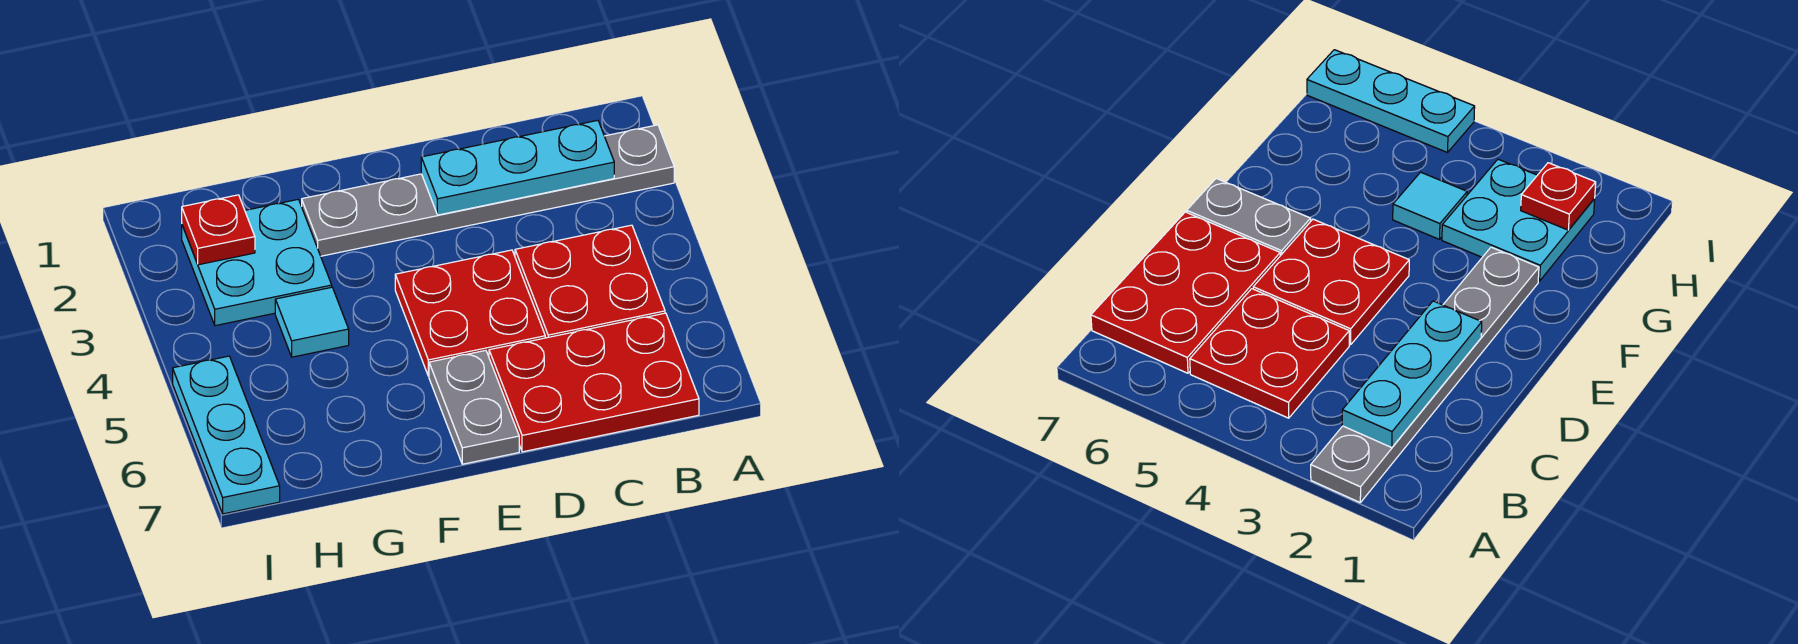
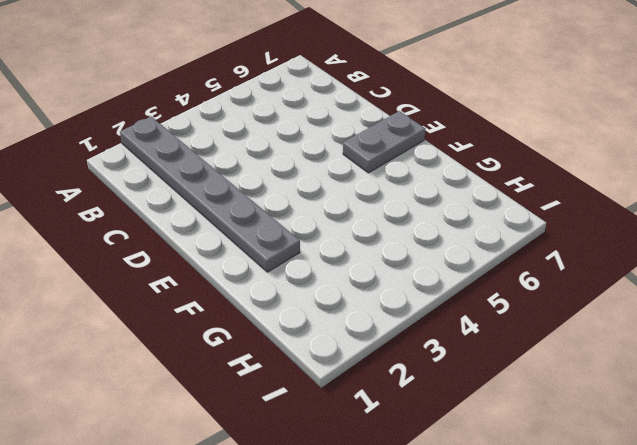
none -> red 2x2 plate [515,225,665,338]
none -> red 2x3 plate [489,313,699,452]

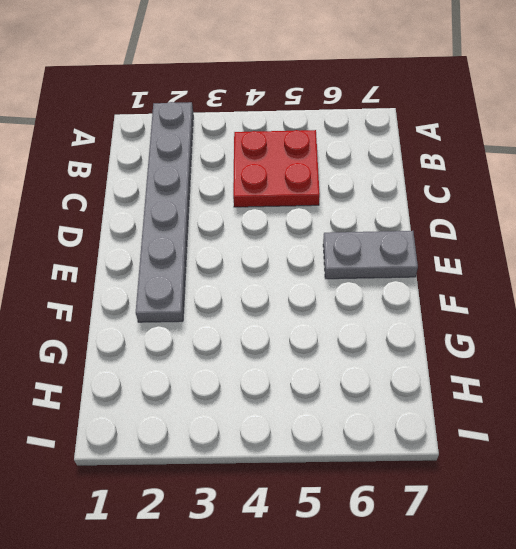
none -> red 2x3 plate [489,313,699,452]
none -> red 2x2 plate [395,250,545,376]

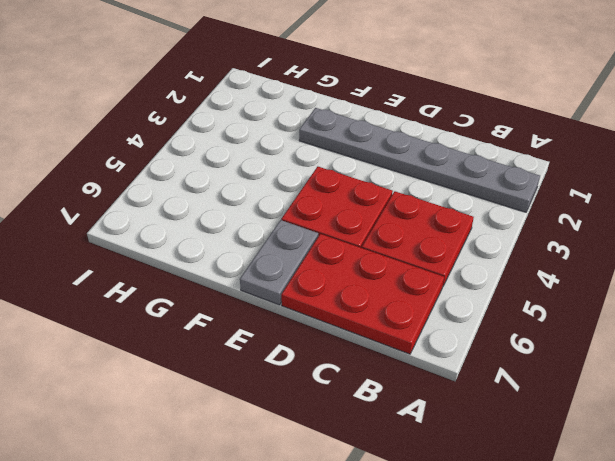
none -> cyan 2x2 plate [182,199,332,326]
none -> cyan 1x1 tile [275,287,349,357]

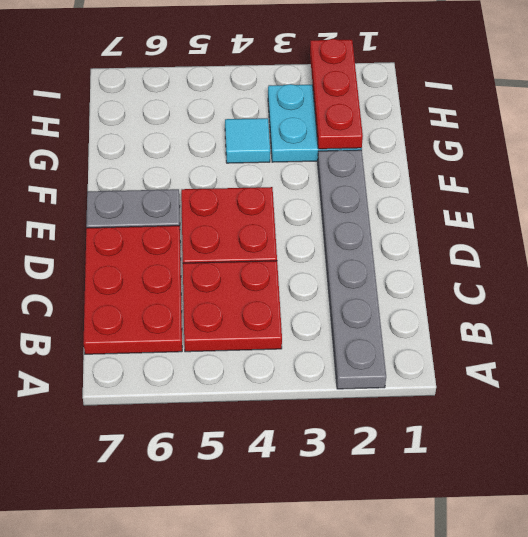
red 1x3 plate [310,39,363,149] -> red 1x1 plate [182,195,255,265]
none -> cyan 1x3 plate [173,356,280,514]
none -> cyan 1x3 plate [421,120,614,215]

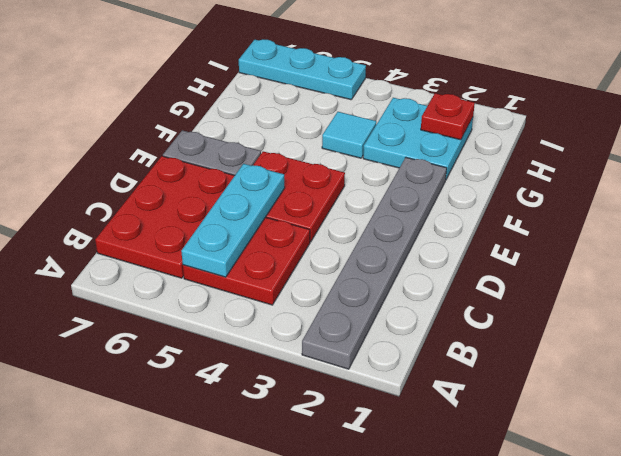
cyan 1x3 plate [181,164,285,277] -> cyan 1x3 plate moved to [421,120,614,215]

